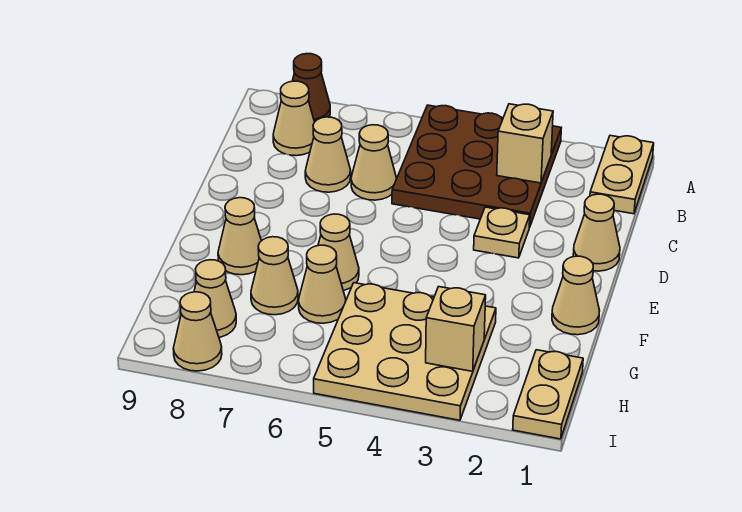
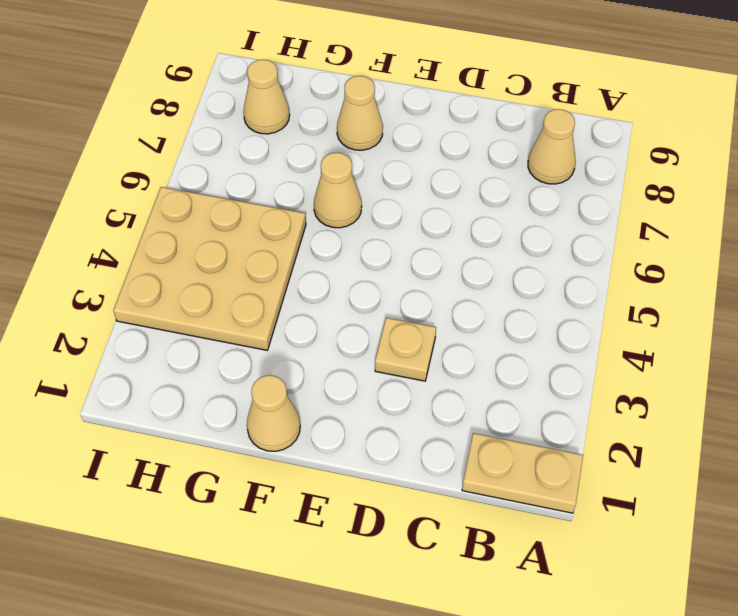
none -> brown 3x3 plate [392,105,561,227]
none -> brown 1x1 cone [293,54,330,122]
none -> tan 1x1 cone [351,125,396,200]

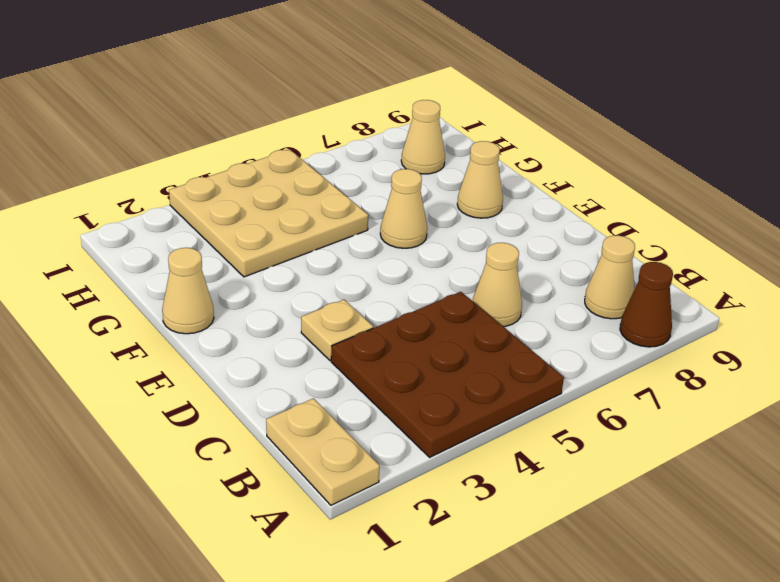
none -> tan 1x1 cone [305,117,351,192]
none -> tan 1x1 cone [573,194,620,271]
none -> tan 1x1 cone [299,245,346,323]

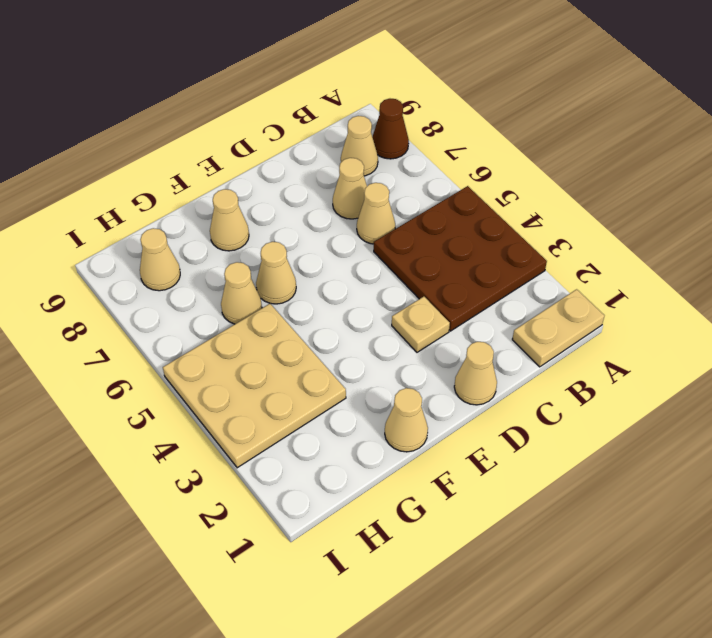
none -> tan 1x1 cone [251,237,298,315]
none -> tan 1x2 plate [513,350,583,439]
none -> tan 1x1 cone [173,292,222,371]

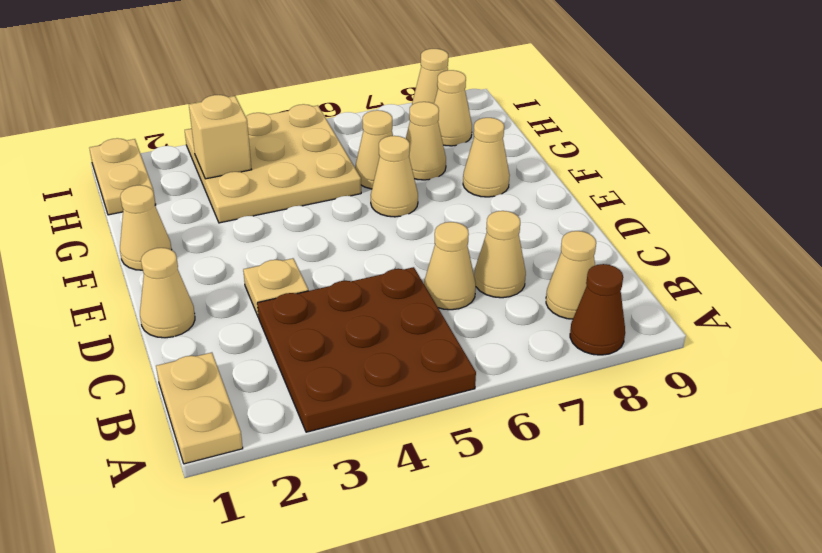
none -> tan 1x1 brick [497,104,553,183]

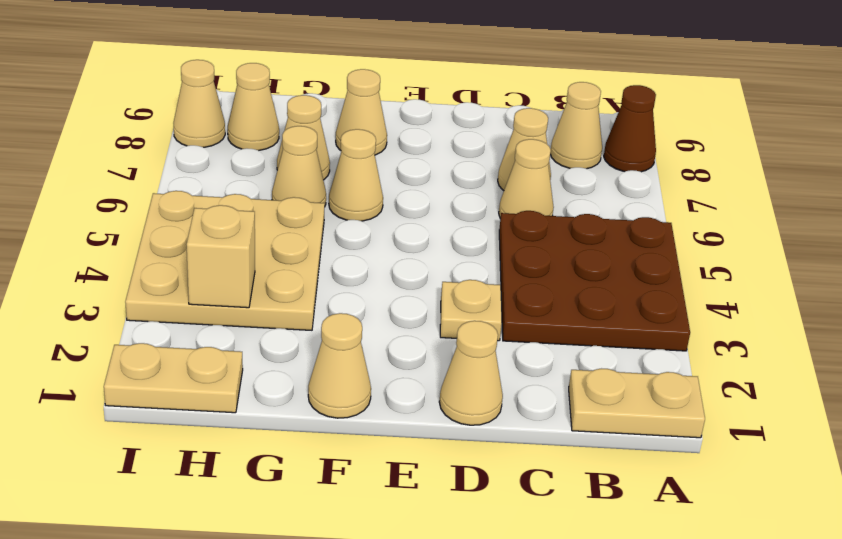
none -> tan 1x1 brick [497,104,553,183]

